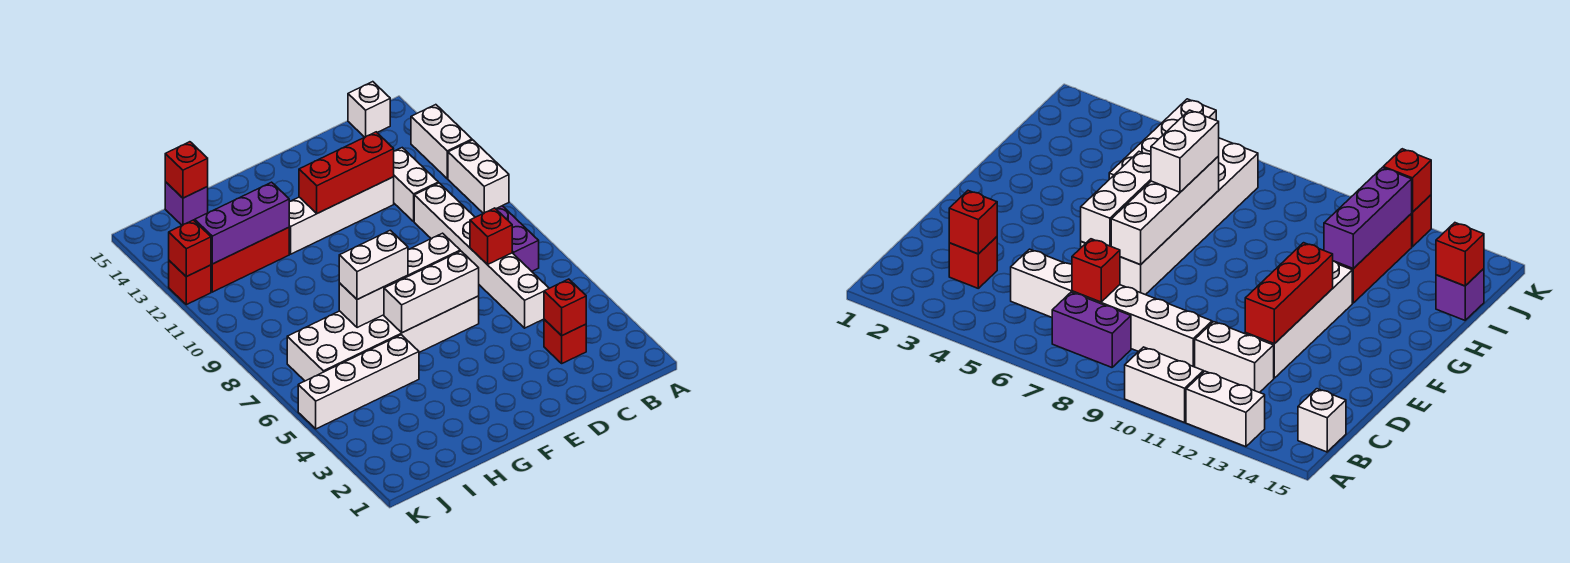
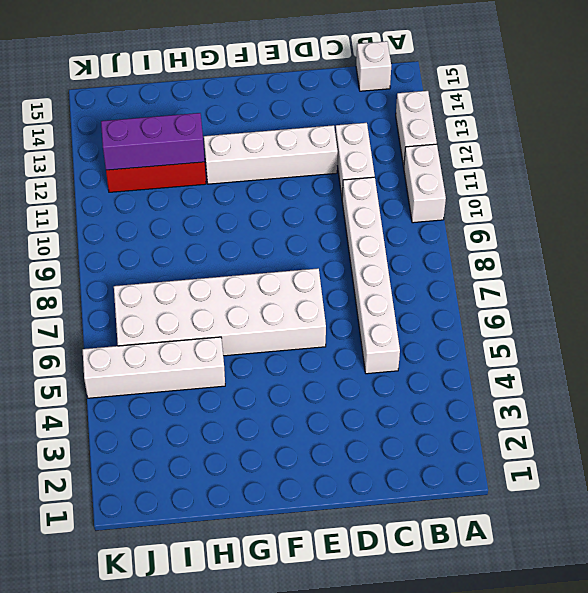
none -> purple 1x2 brick [496,206,539,271]
none -> red 1x1 brick [544,319,586,363]
none -> purple 1x1 brick [165,182,208,225]

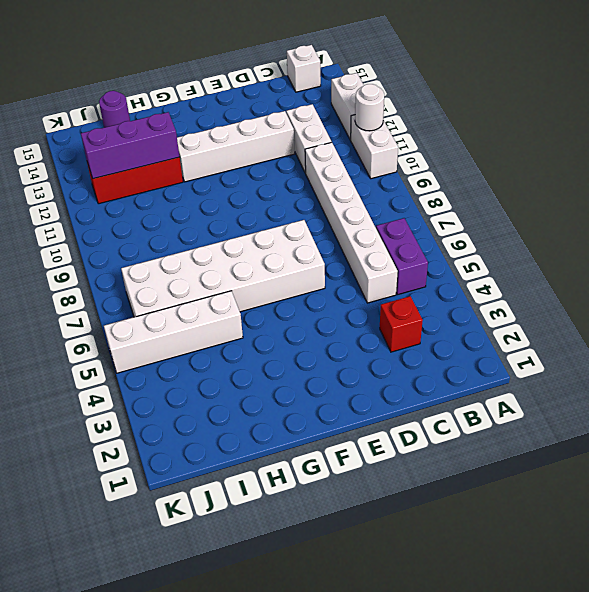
white 1x1 round brick [355,84,384,131] -> none
purple 1x2 brick [376,218,428,295] -> purple 1x2 brick moved to [496,206,539,271]
purple 1x1 round brick [99,91,130,128] -> purple 1x1 brick [165,182,208,225]
none -> red 1x1 brick [169,261,211,305]
none -> red 1x1 brick [544,279,586,336]
none -> red 1x1 brick [470,208,512,265]

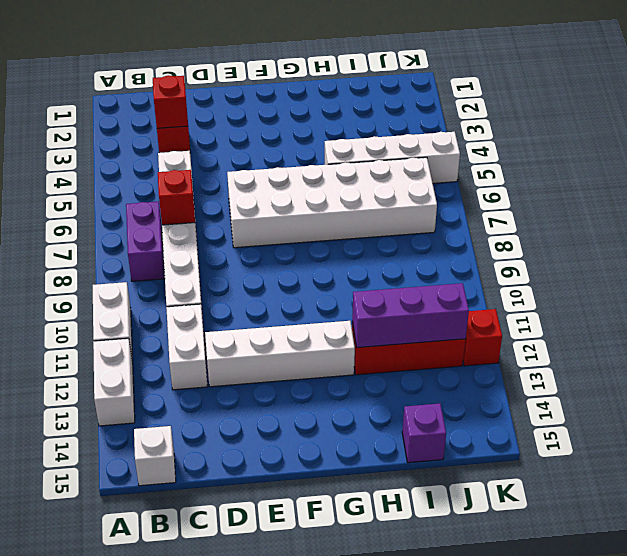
none -> red 1x3 brick [299,132,394,213]
none -> white 1x3 brick [384,251,479,333]
none -> white 1x4 brick [339,233,460,328]

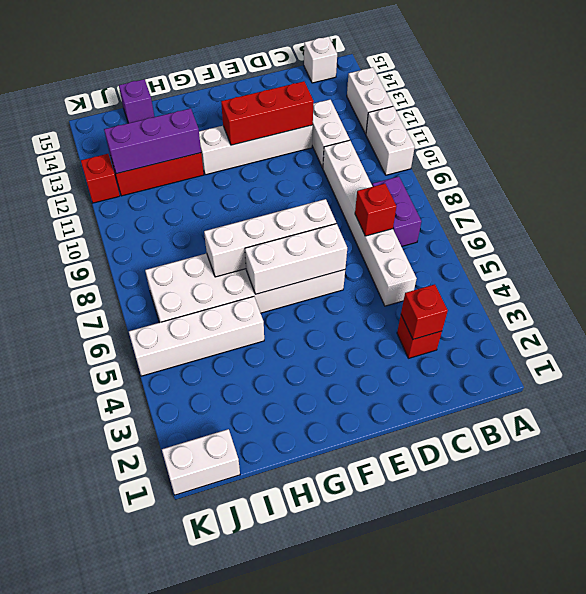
white 1x2 brick [162,429,240,495] -> white 1x2 brick moved to [339,230,408,299]
none -> red 1x1 brick [165,142,208,198]
none -> red 1x1 brick [169,220,211,277]

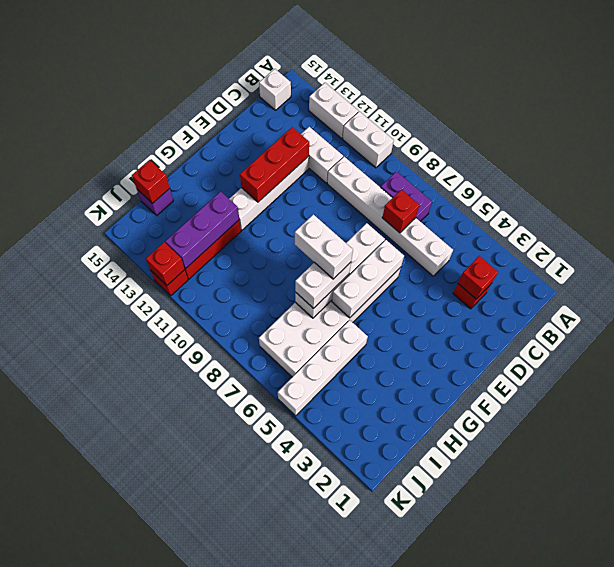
white 1x2 brick [295,214,353,279] -> none

